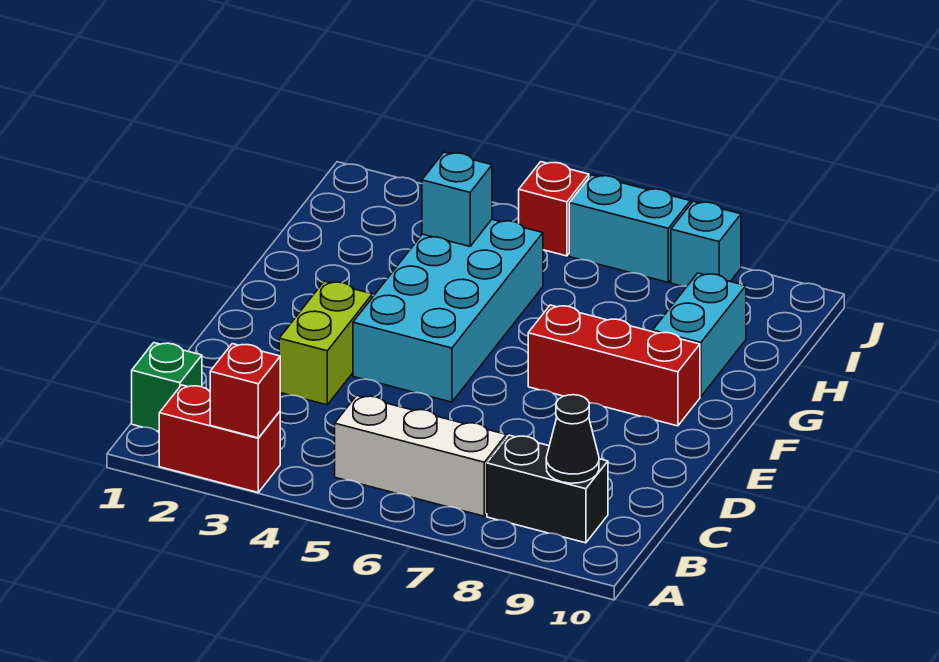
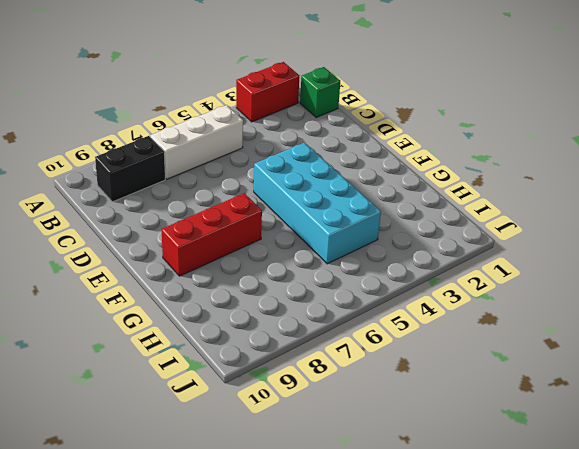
none -> lime 1x2 brick [279,281,372,405]
none -> cyan 1x2 brick [653,273,746,397]
none -> red 1x1 brick [519,162,589,256]

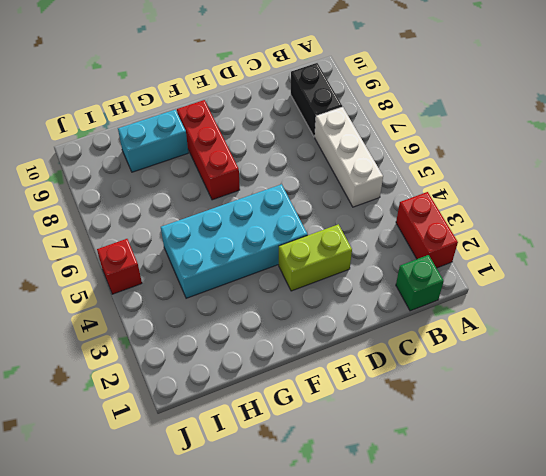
none -> cyan 1x2 brick [569,175,690,282]
none -> cyan 1x1 brick [671,201,741,286]
none -> red 1x1 brick [210,344,280,438]

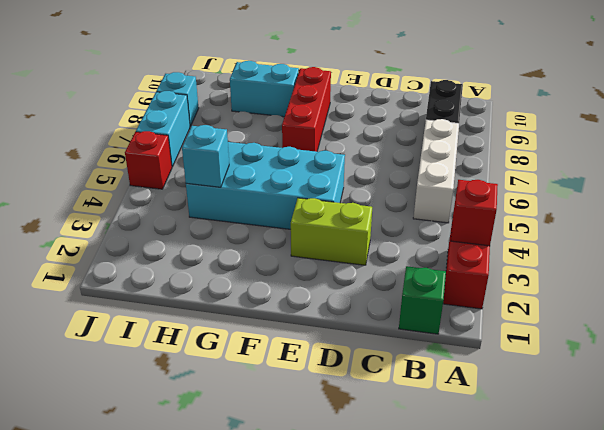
none -> black 1x1 cone [546,395,599,483]

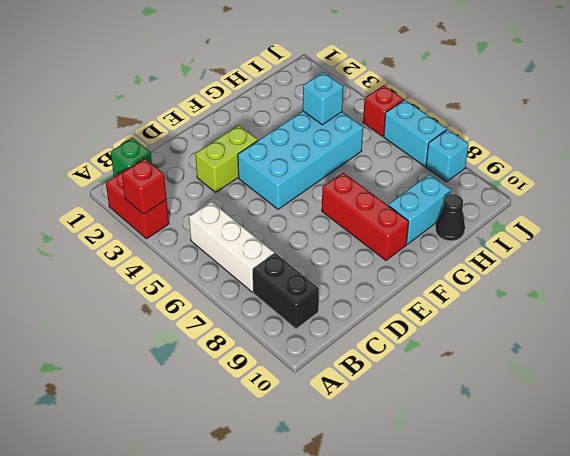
black 1x1 cone [435,194,465,241] -> black 1x1 cone moved to [546,395,599,483]

